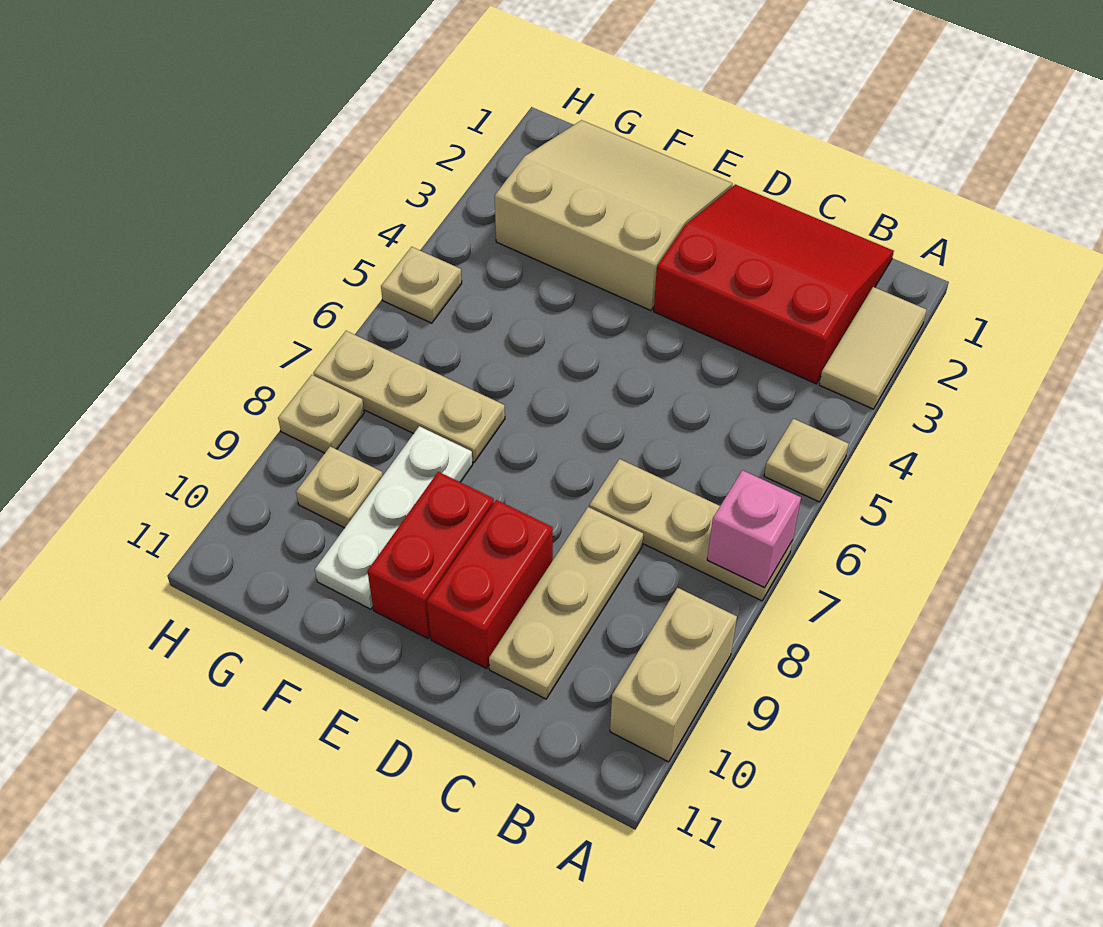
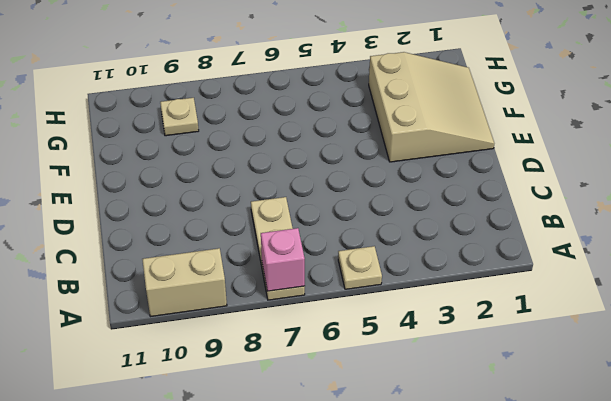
none -> tan 1x2 tile [819,287,926,409]
none -> red 3x3 slope [654,184,894,384]
none -> tan 1x3 plate [489,507,643,699]

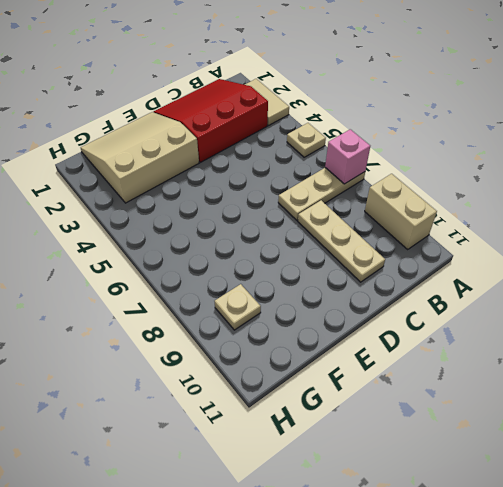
none -> red 1x2 brick [427,500,553,669]
none -> red 1x2 brick [367,472,494,638]
none -> tan 1x3 plate [313,331,505,462]

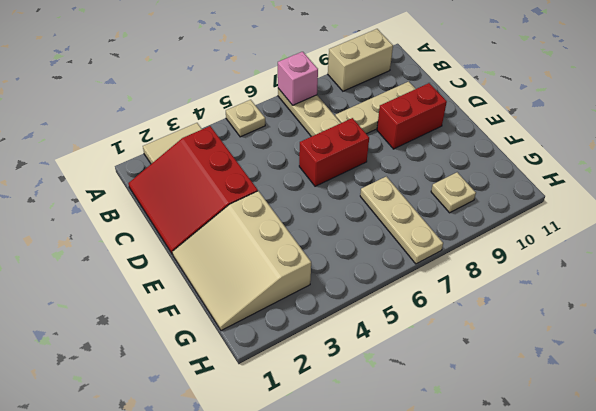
red 1x2 brick [299,118,369,186] -> red 1x2 brick moved to [367,472,494,638]
none -> white 1x3 plate [315,426,473,609]
none -> tan 1x1 plate [381,247,462,323]
none -> tan 1x1 plate [278,375,364,453]

